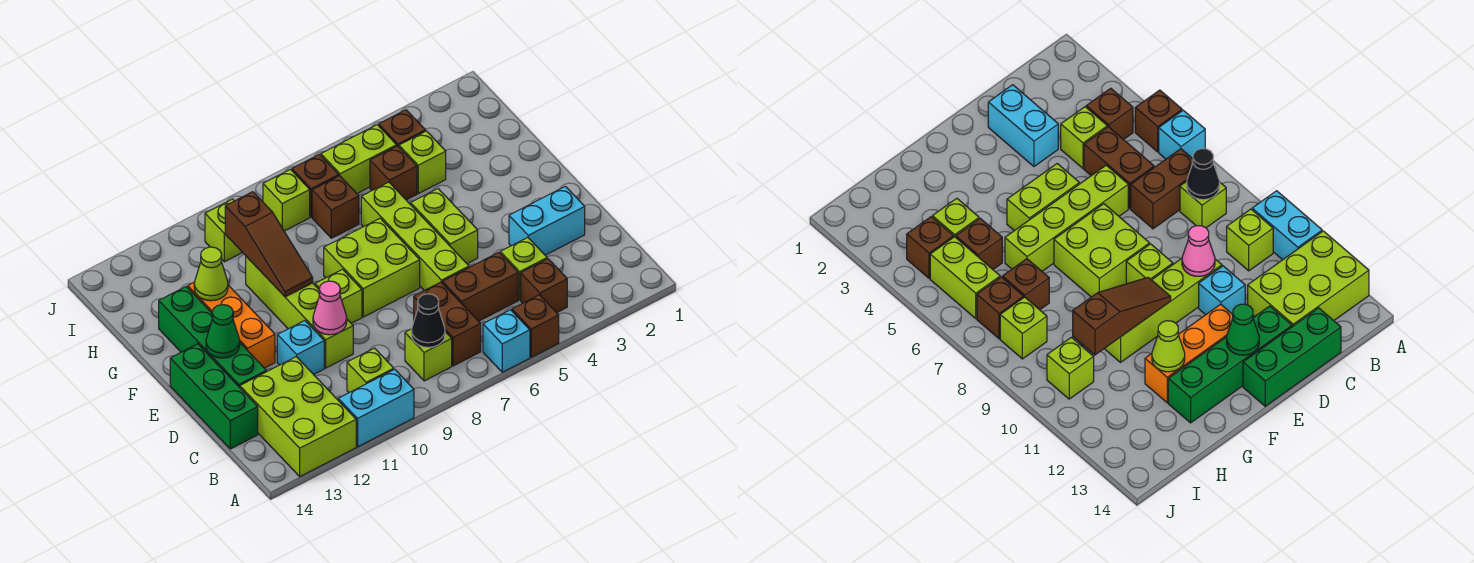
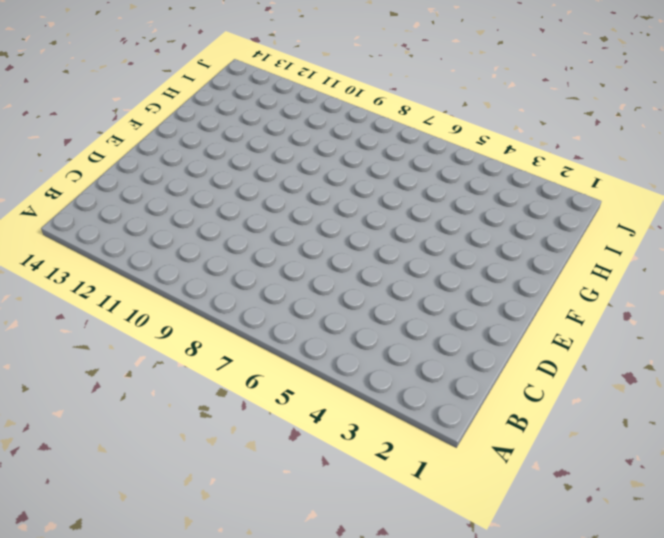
none -> brown 1x1 brick [512,295,559,357]
none -> cyan 1x1 brick [483,310,530,372]
none -> cyan 1x2 brick [338,369,414,447]
none -> lime 2x3 brick [240,357,356,476]

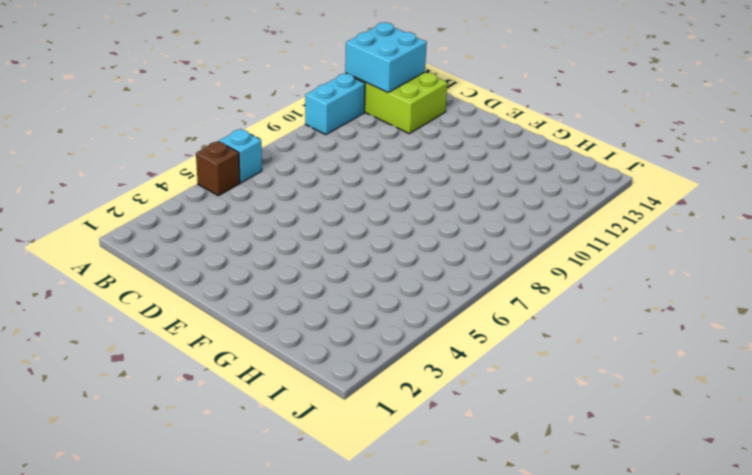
cyan 2x2 brick [345,22,427,92] -> none
none -> brown 1x1 brick [521,259,567,313]
none -> brown 1x2 brick [414,282,481,366]
none -> lime 1x1 brick [405,329,452,381]
none -> lime 1x1 brick [347,348,394,393]

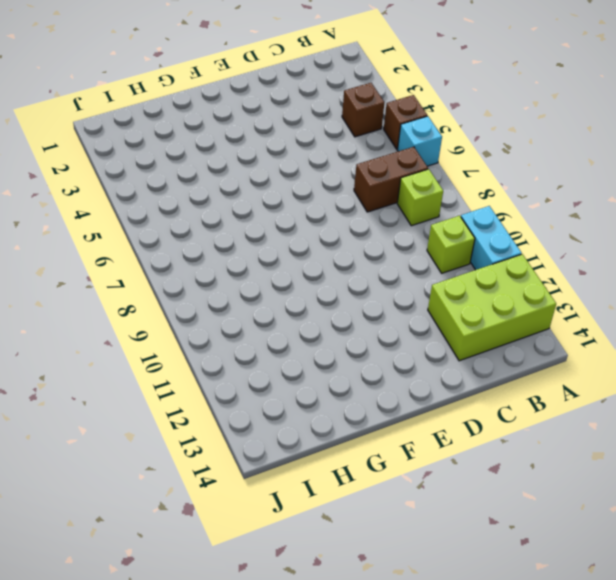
none -> lime 1x1 brick [500,237,547,300]
none -> brown 1x2 brick [442,252,518,321]
none -> green 1x3 brick [170,344,258,449]
none -> cyan 1x2 brick [509,186,585,255]

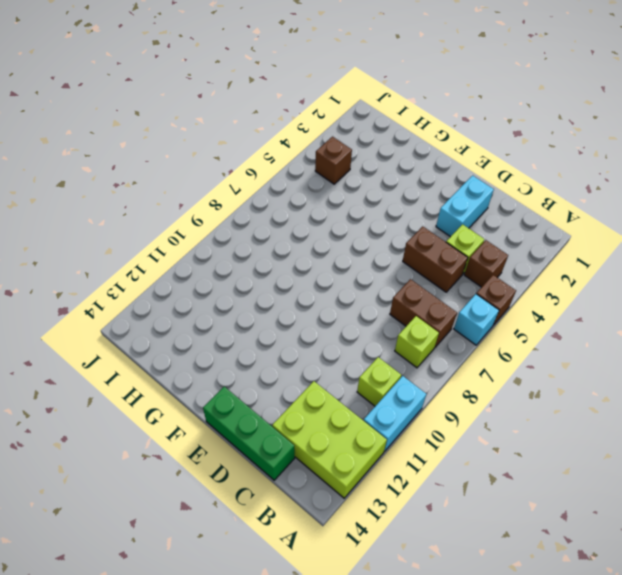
brown 1x2 brick [403,226,468,292] -> brown 1x2 brick turned to [442,252,518,321]
none -> lime 1x4 brick [361,182,469,291]
none -> lime 1x4 brick [246,256,353,368]
none -> cyan 1x1 brick [277,321,324,374]
none -> green 1x4 brick [159,287,266,387]

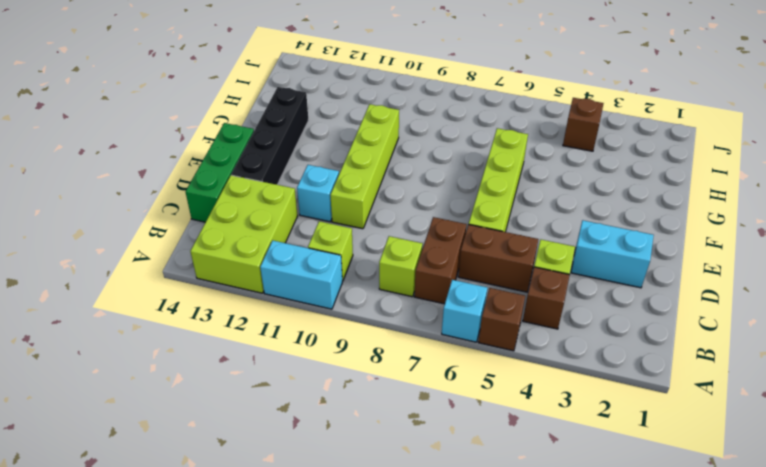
black 1x4 brick [231,87,309,185] -> green 1x4 brick [159,287,266,387]
none -> lime 1x2 brick [411,189,478,264]
none -> lime 2x2 brick [324,218,420,317]
none -> lime 1x1 brick [315,269,362,323]
none -> orange 1x3 brick [188,282,275,368]

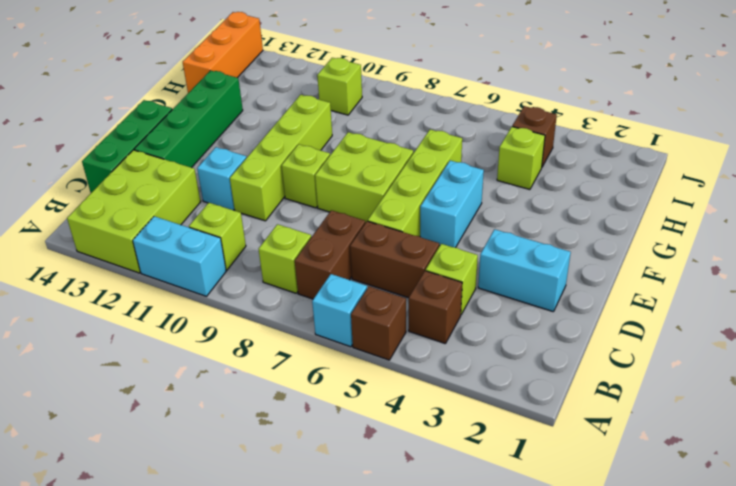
cyan 1x2 brick [420,161,484,248] -> lime 1x2 brick [411,189,478,264]
orange 1x3 brick [183,12,263,93] -> orange 1x3 brick moved to [188,282,275,368]
none -> brown 1x1 brick [370,146,417,200]
none -> brown 1x1 brick [312,176,359,238]
none -> lime 1x2 brick [321,125,397,193]
none -> brown 1x1 brick [292,154,339,217]

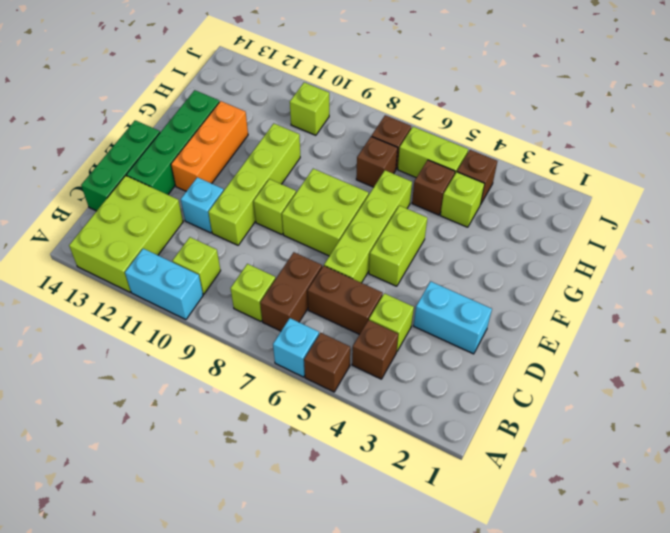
none -> lime 1x1 brick [263,169,310,231]
none -> black 1x1 cone [411,294,445,347]
none -> pink 1x1 cone [313,281,347,335]
none -> green 1x1 cone [206,305,240,358]

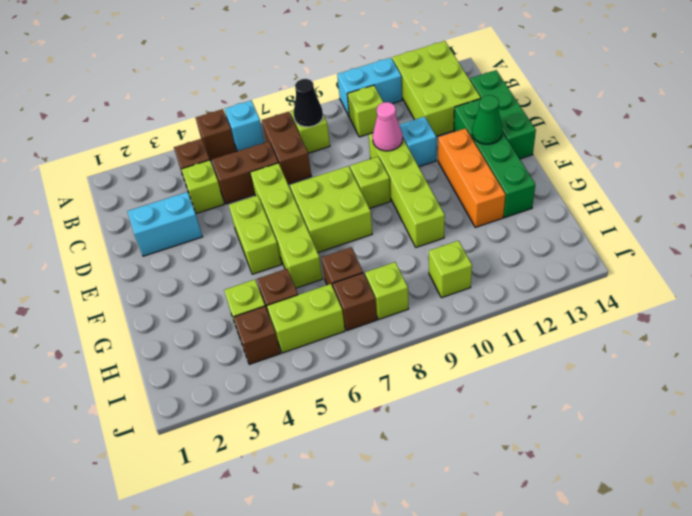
none -> brown 1x3 slope [225,192,313,297]
none -> lime 1x1 cone [194,247,228,301]

